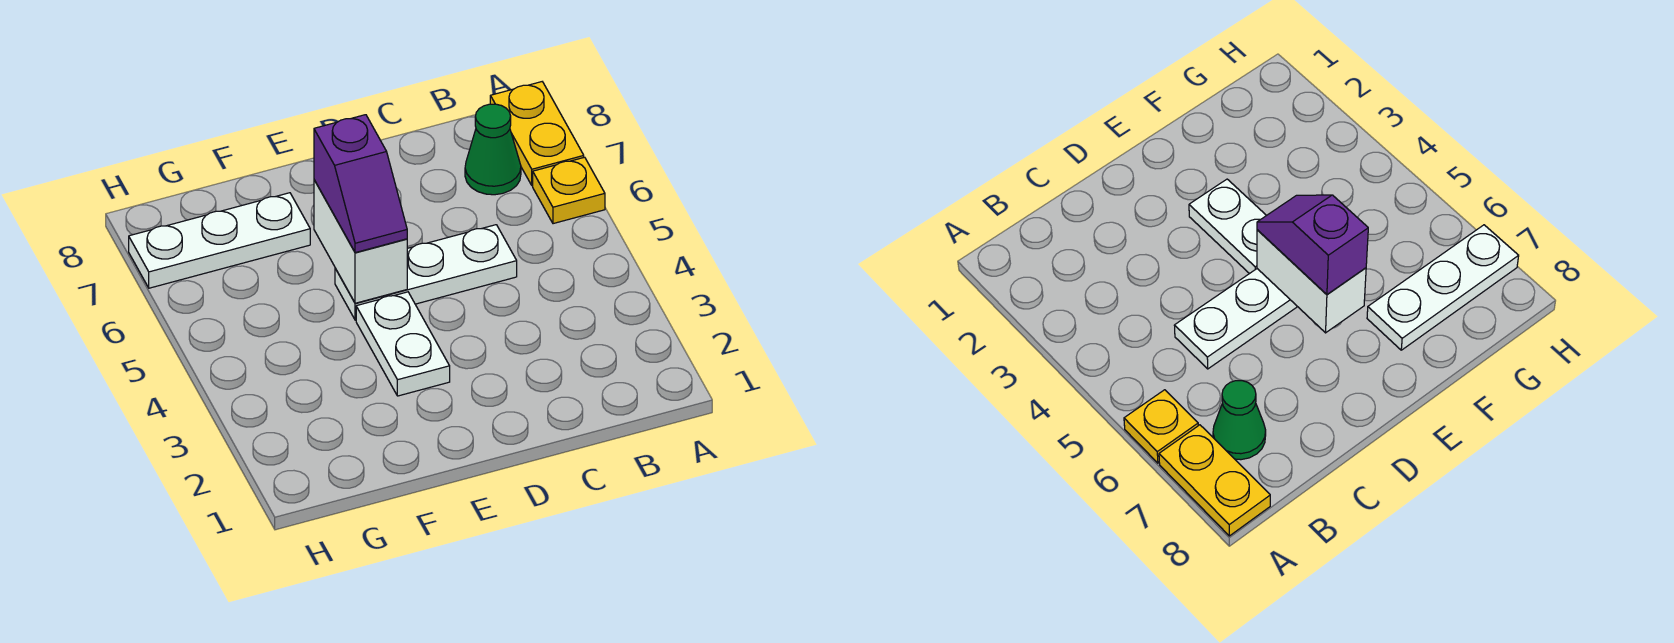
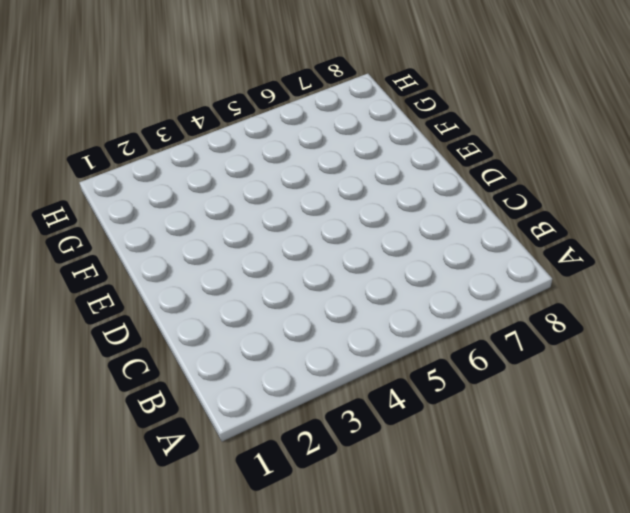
none -> yellow 1x1 plate [533,157,605,224]
none -> yellow 1x2 plate [490,82,584,186]

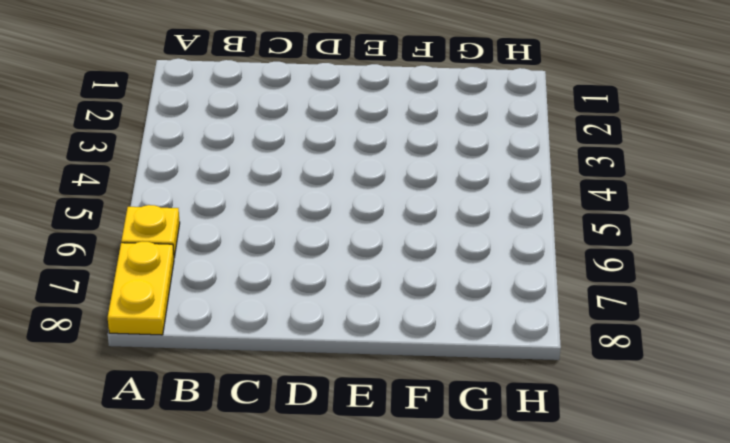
none -> green 1x1 cone [465,104,521,195]
none -> white 1x3 plate [335,225,517,320]

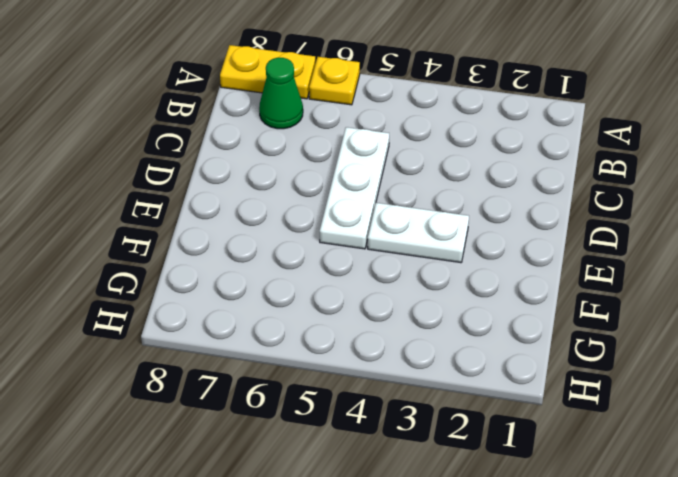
none -> white 1x3 plate [129,193,310,288]
none -> white 1x2 brick [314,180,407,303]

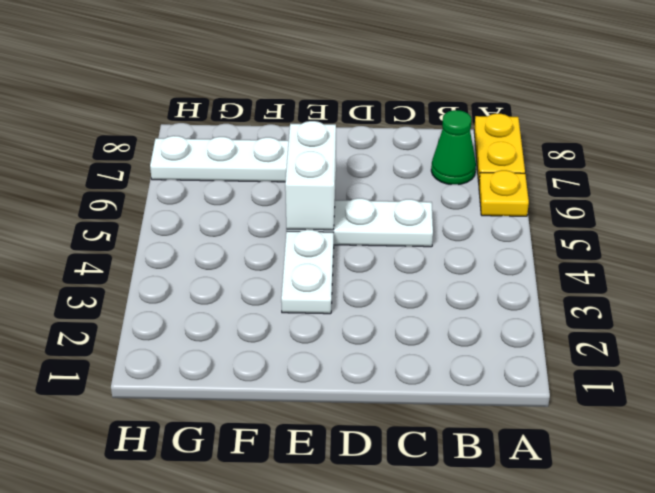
none -> purple 1x2 slope [314,115,407,253]

